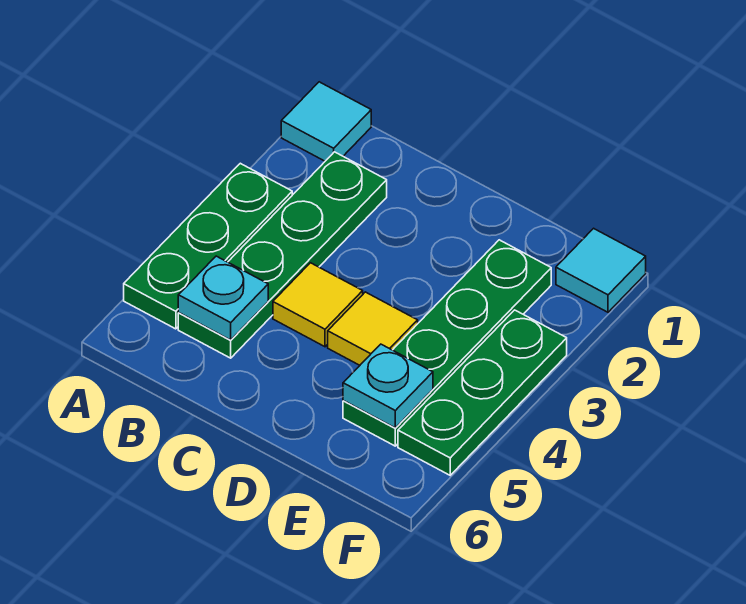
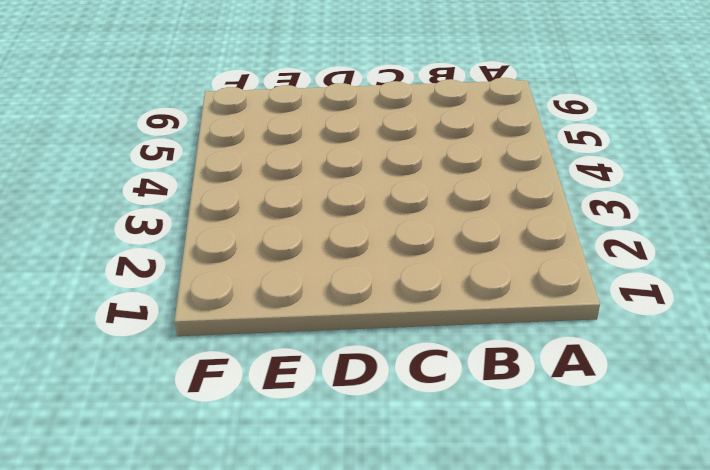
none -> cyan 1x1 tile [281,82,371,161]
none -> green 1x3 plate [124,163,292,329]

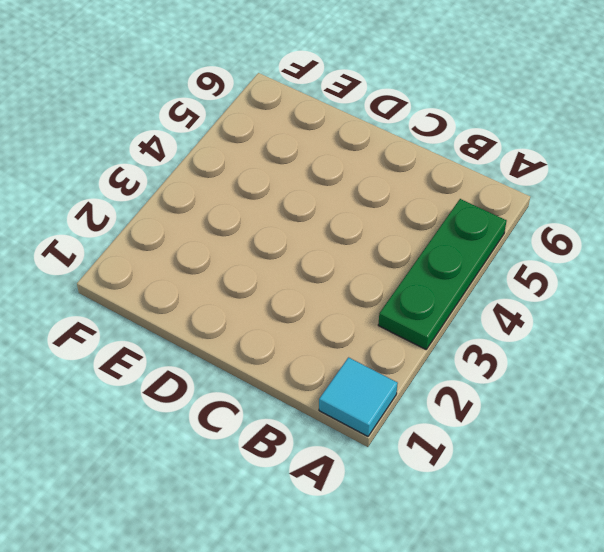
none -> green 1x4 plate [178,152,387,358]
none -> yellow 1x1 tile [273,263,363,347]

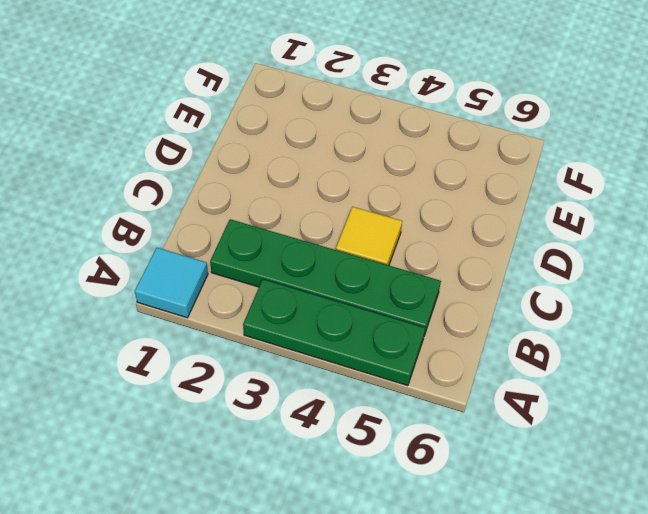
none -> yellow 1x1 tile [328,292,418,365]
none -> green 1x4 plate [343,240,551,446]

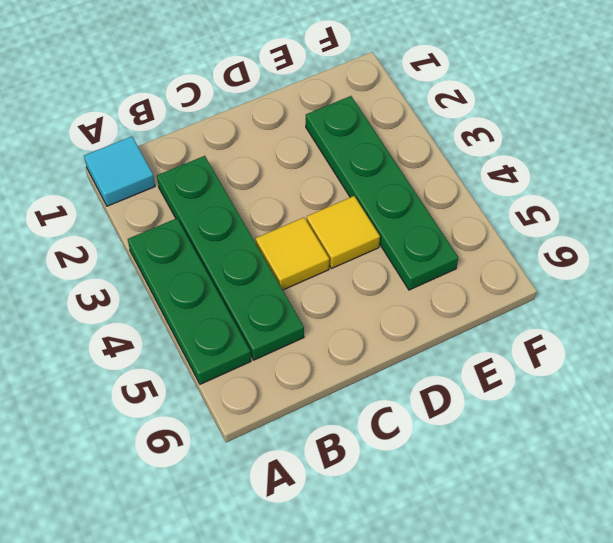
none -> cyan 1x1 tile [556,228,646,312]
none -> green 1x3 plate [398,310,567,475]

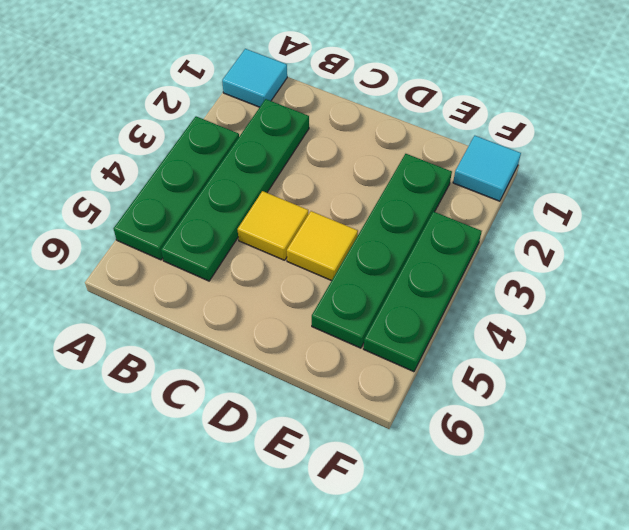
none -> cyan 1x1 plate [178,256,268,340]
none -> cyan 1x1 plate [343,344,433,428]

